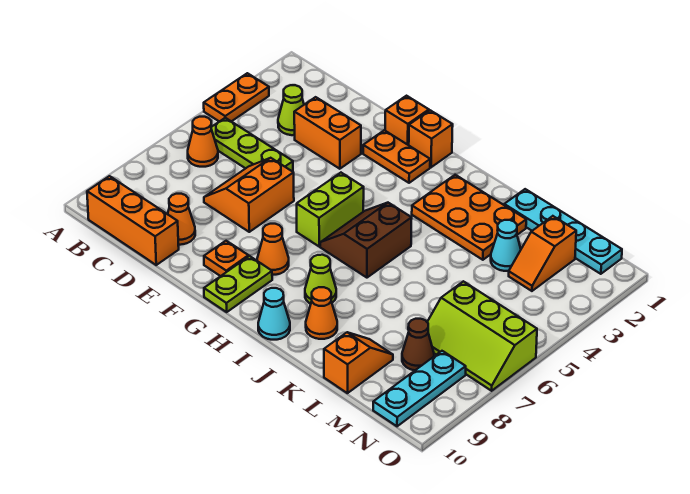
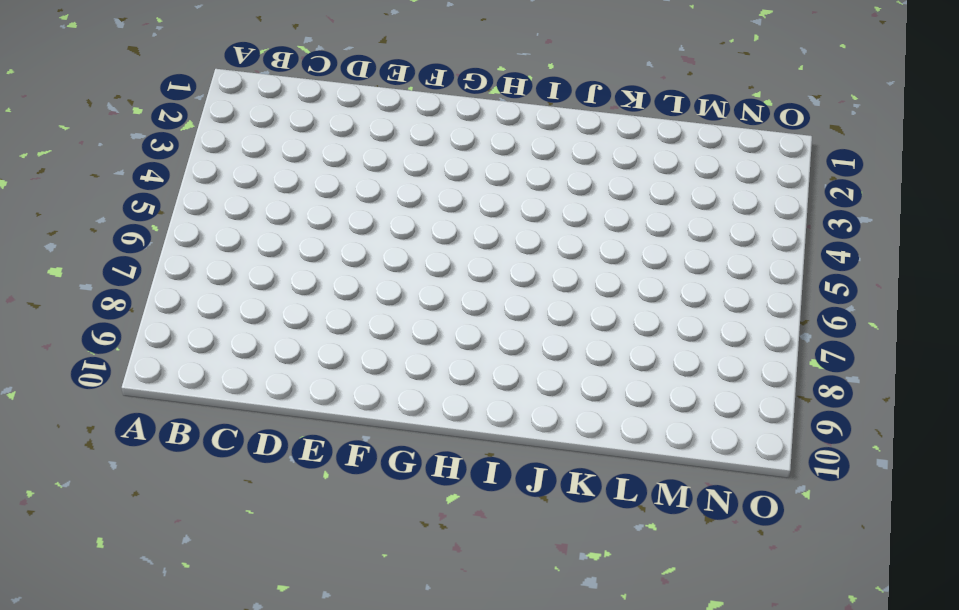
none -> orange 1x2 plate [204,73,269,122]
none -> lime 1x3 plate [211,118,293,171]
none -> orange 1x1 cone [188,117,218,167]

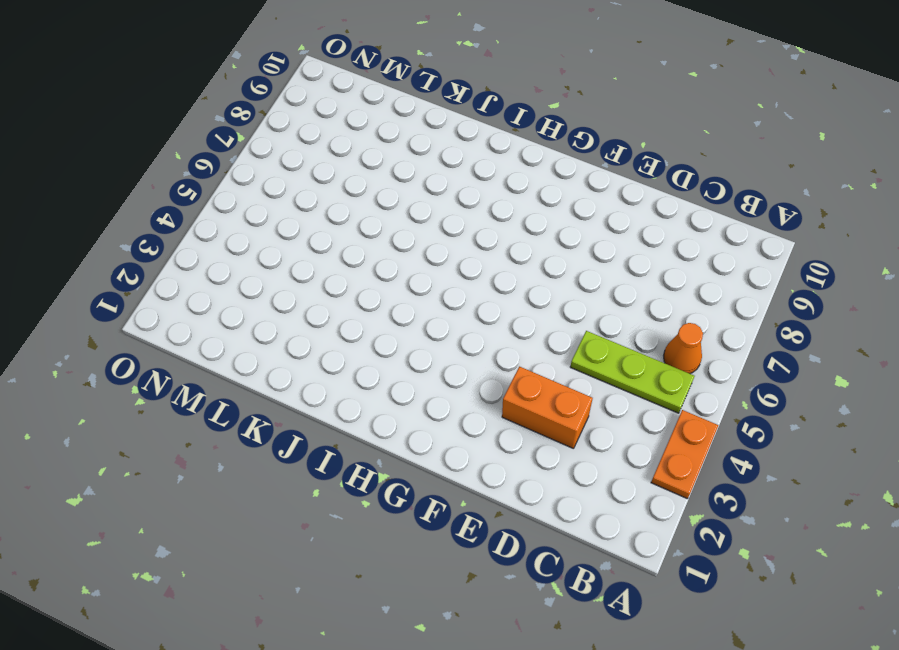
none -> orange 1x3 brick [87,176,179,265]
none -> lime 1x1 cone [278,85,304,135]
none -> orange 2x2 slope [204,158,294,232]

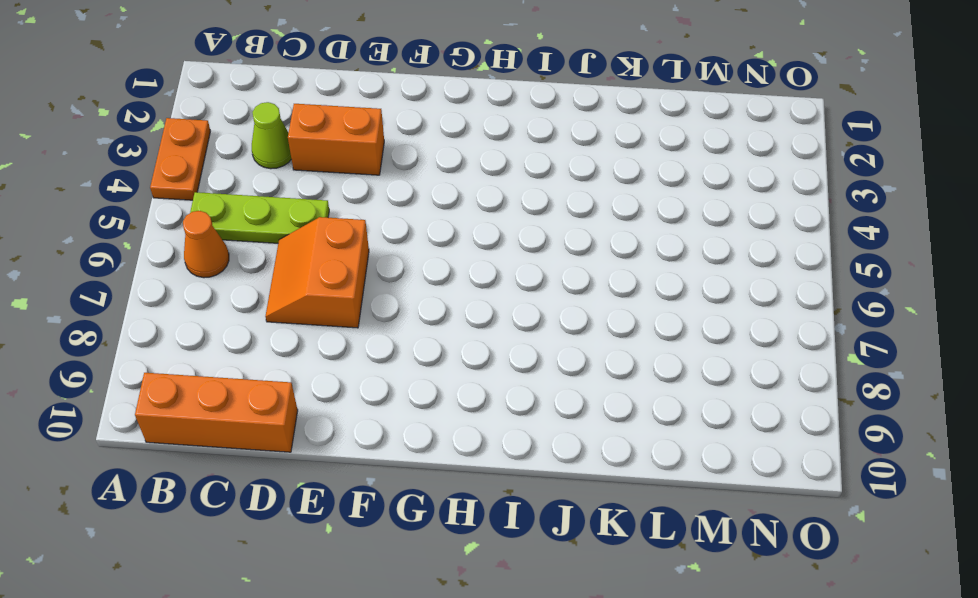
none -> orange 1x1 cone [168,194,195,245]
none -> orange 1x1 brick [385,96,429,145]
none -> orange 1x2 plate [363,130,430,183]

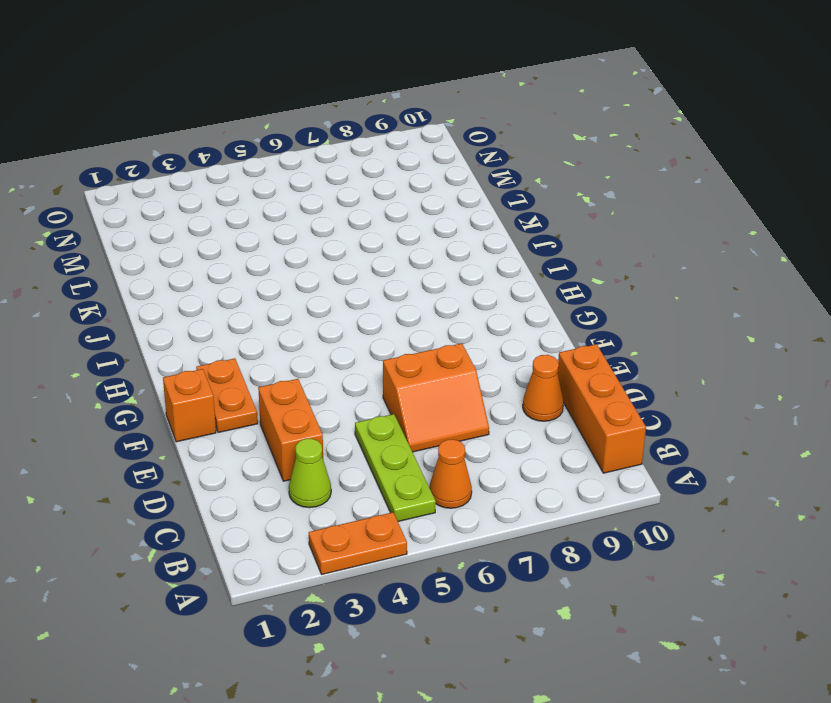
none -> orange 1x1 plate [204,241,248,276]
none -> orange 1x1 brick [409,110,453,167]
none -> lime 1x2 brick [297,173,364,246]

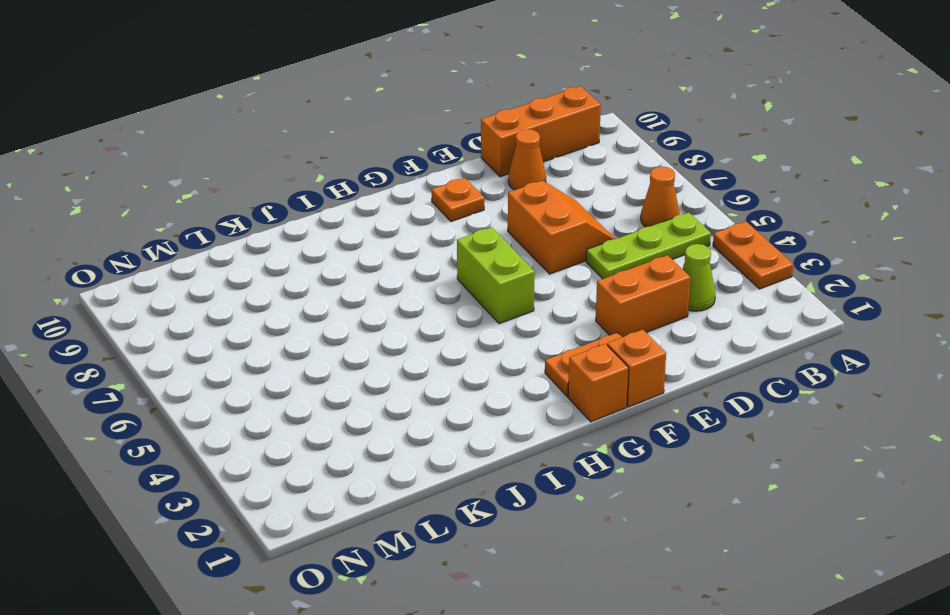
none -> orange 1x1 cone [257,224,289,275]
none -> lime 1x2 plate [204,256,272,312]
none -> brown 2x2 slope [320,203,412,278]

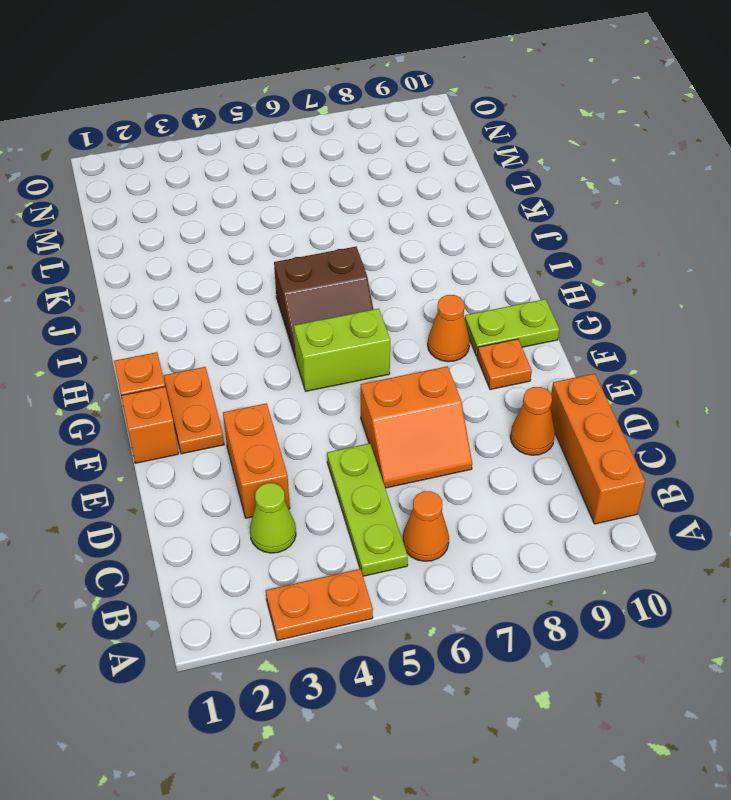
none -> orange 2x3 plate [412,175,526,260]
none -> lime 1x1 cone [305,255,336,304]
none -> cyan 1x1 cone [258,288,290,340]

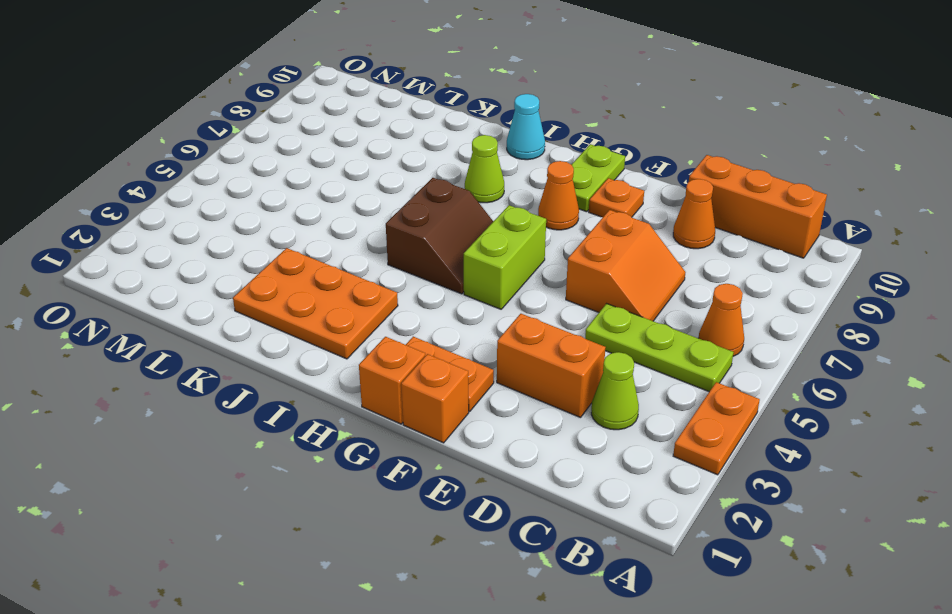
none -> orange 1x1 cone [306,287,337,339]
none -> cyan 1x4 plate [504,189,622,274]
none -> cyan 1x1 cone [491,220,521,271]

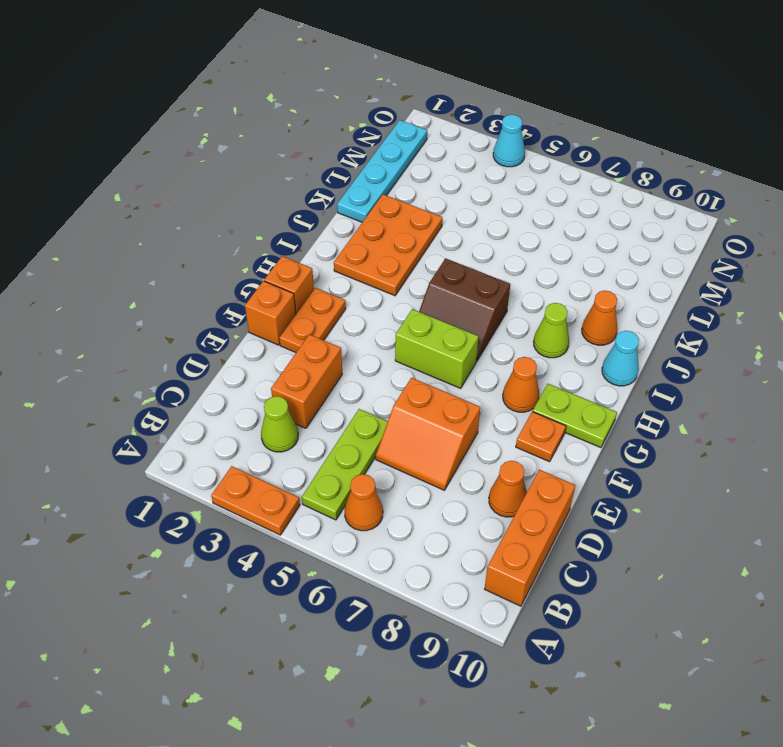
cyan 1x1 cone [493,115,525,167] -> cyan 1x1 cone moved to [491,220,521,271]
none -> orange 1x2 slope [324,332,393,393]
none -> orange 1x2 slope [509,216,576,291]
none -> lime 2x3 slope [427,281,537,391]

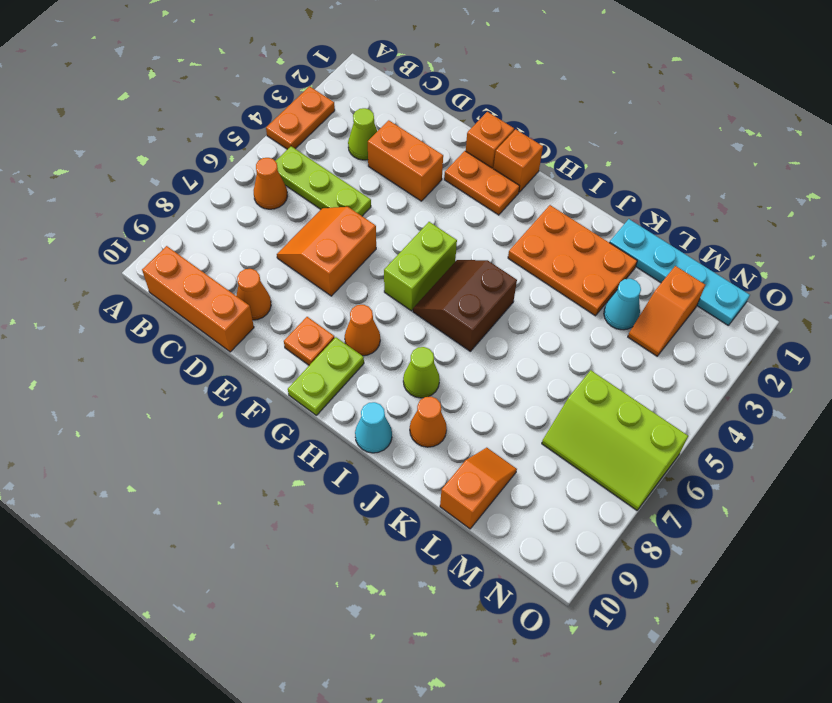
none -> brown 1x1 cone [402,319,434,370]
none -> cyan 1x3 plate [373,351,466,426]

